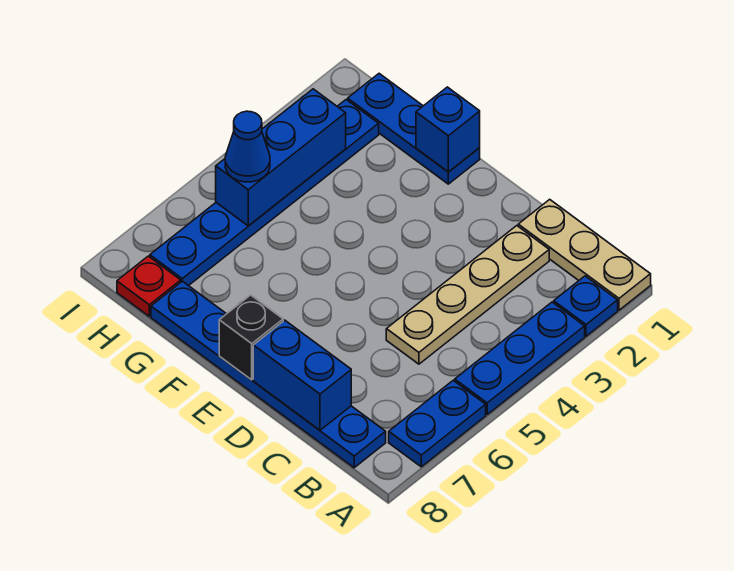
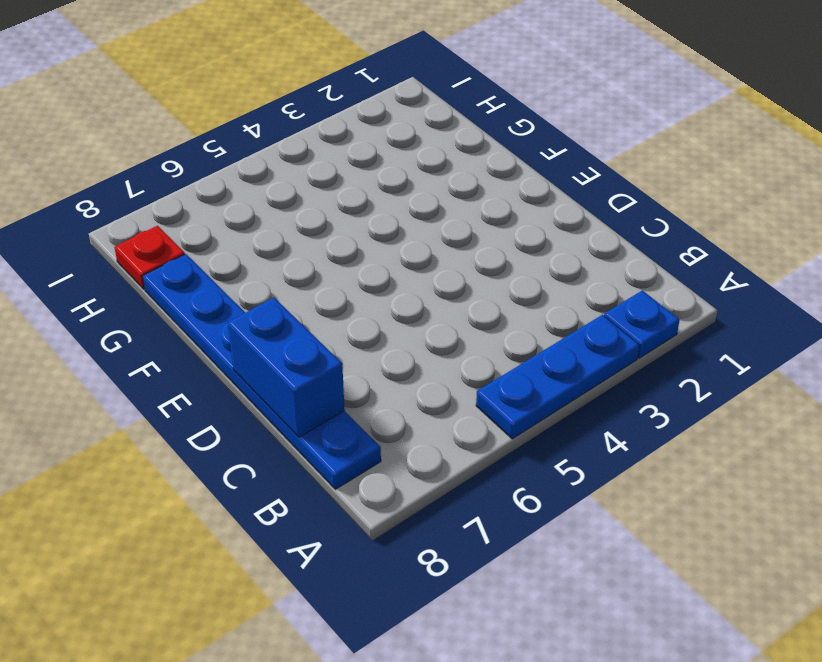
none -> tan 1x3 plate [518,199,651,310]
none -> blue 1x2 plate [389,380,486,467]
none -> tan 1x4 plate [386,226,549,364]

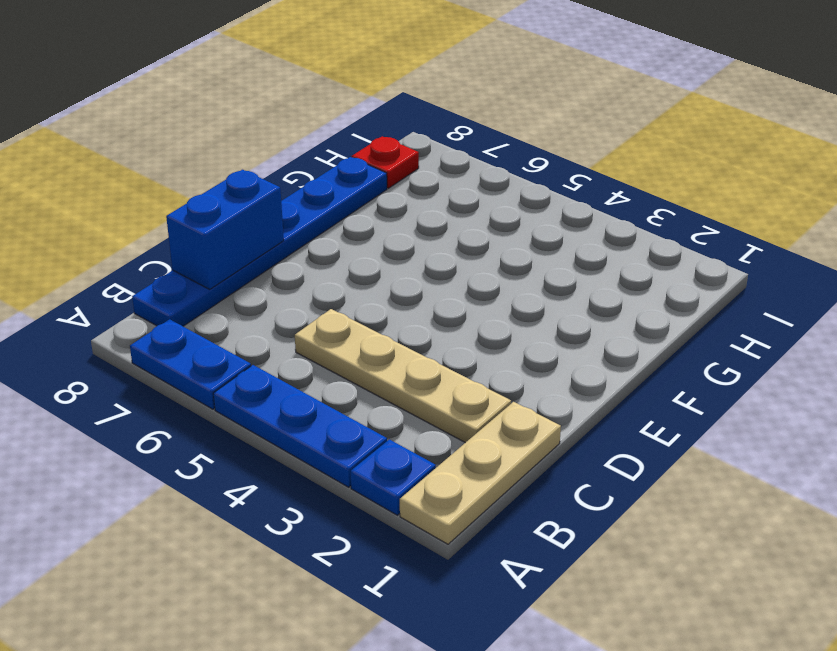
none -> blue 1x3 plate [348,74,480,184]
none -> blue 1x6 plate [150,100,379,286]
none -> black 1x1 brick [219,295,283,380]

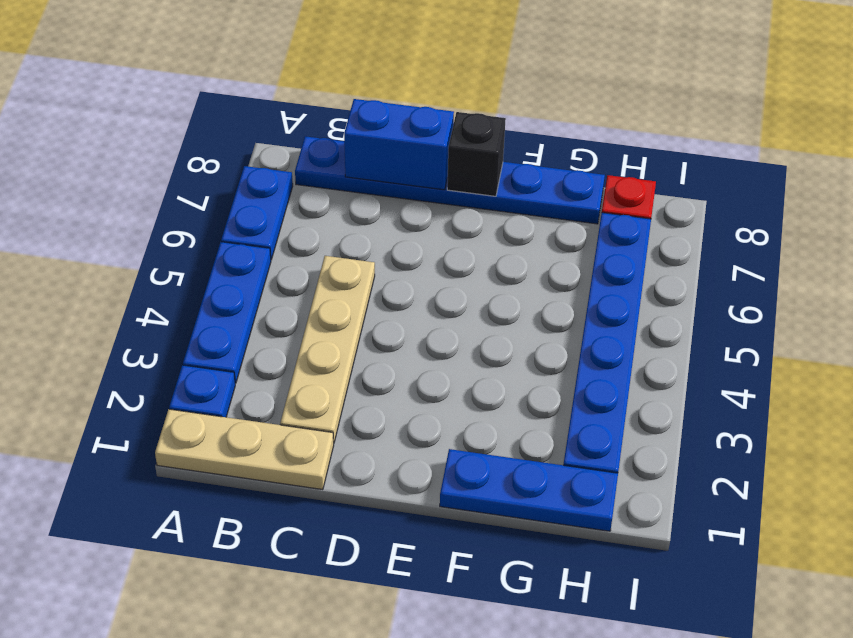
none -> blue 1x1 brick [416,87,480,172]
none -> blue 1x3 brick [216,89,346,226]
none -> blue 1x1 cone [225,111,270,182]

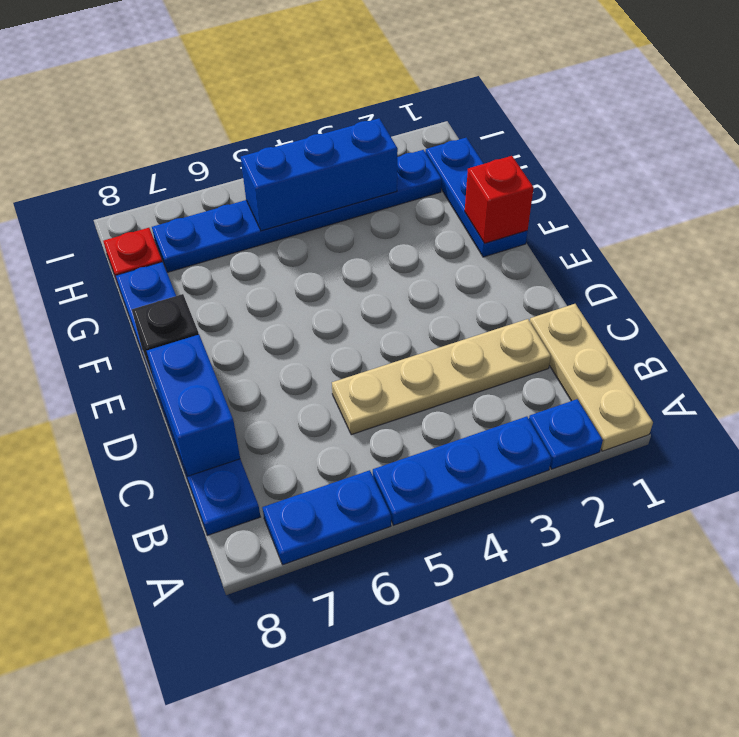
red 1x1 brick [465,156,534,243] -> blue 1x1 brick [416,87,480,172]
none -> blue 1x1 cone [225,111,270,182]

